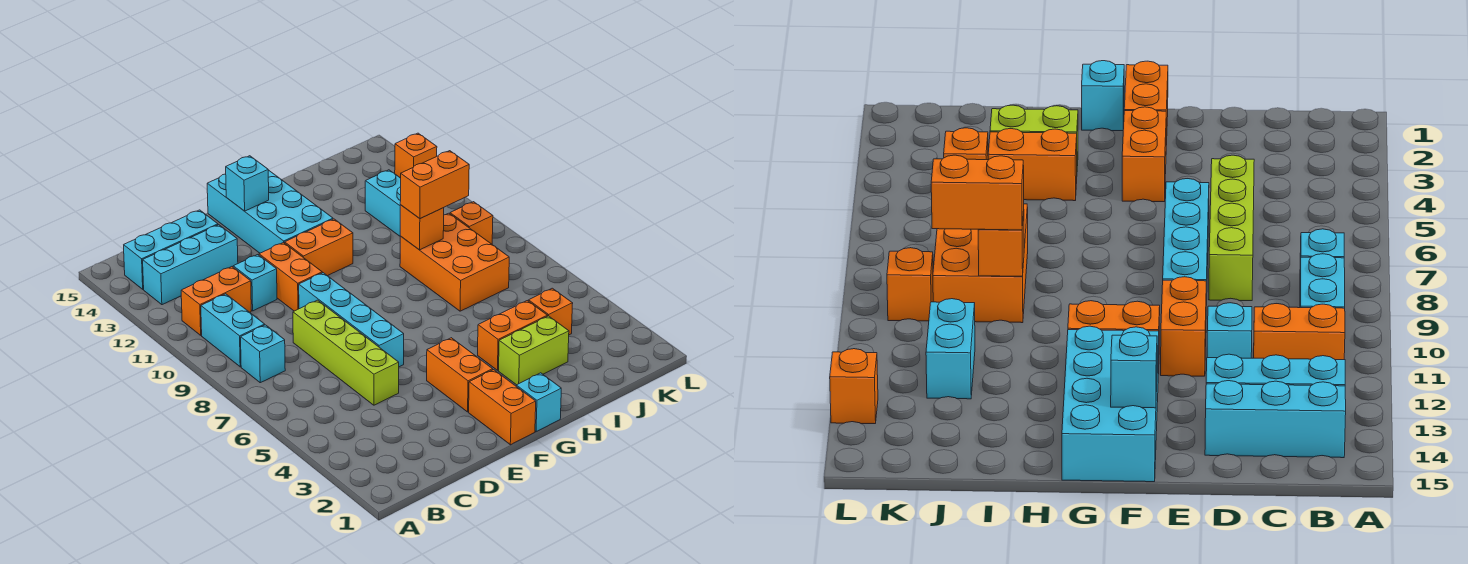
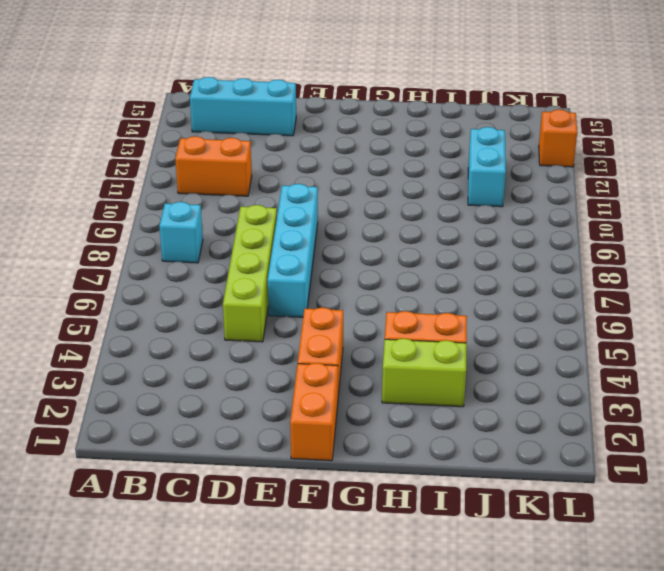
none -> cyan 1x2 brick [201,294,265,367]
none -> cyan 1x3 brick [143,225,238,305]
none -> cyan 1x1 brick [233,255,277,311]

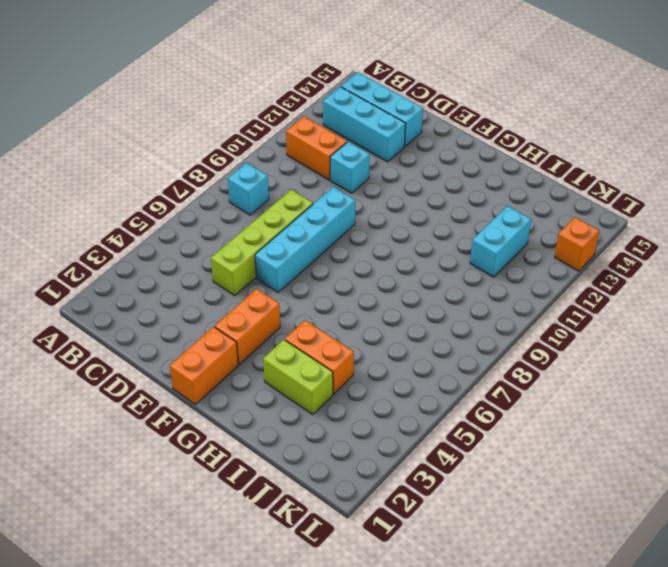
none -> cyan 1x2 brick [201,294,265,367]
none -> orange 1x2 brick [259,242,322,311]
none -> orange 1x2 brick [285,219,353,276]

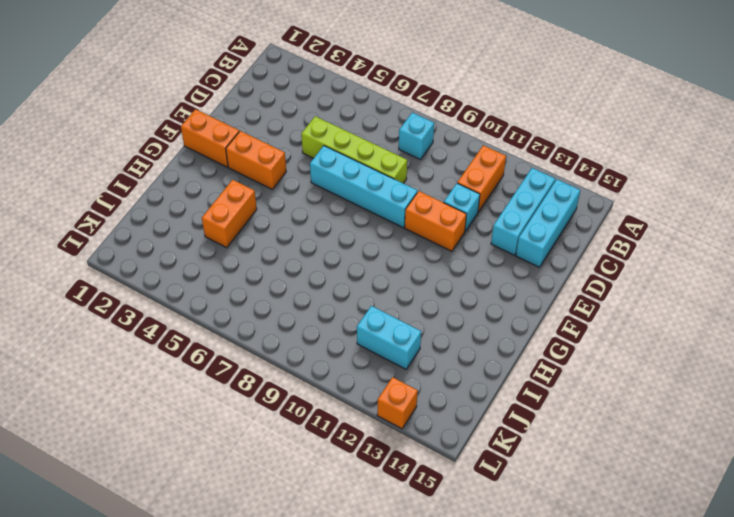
none -> cyan 1x2 brick [201,294,265,367]
none -> orange 1x2 brick [285,219,353,276]
none -> cyan 2x4 brick [207,170,333,253]

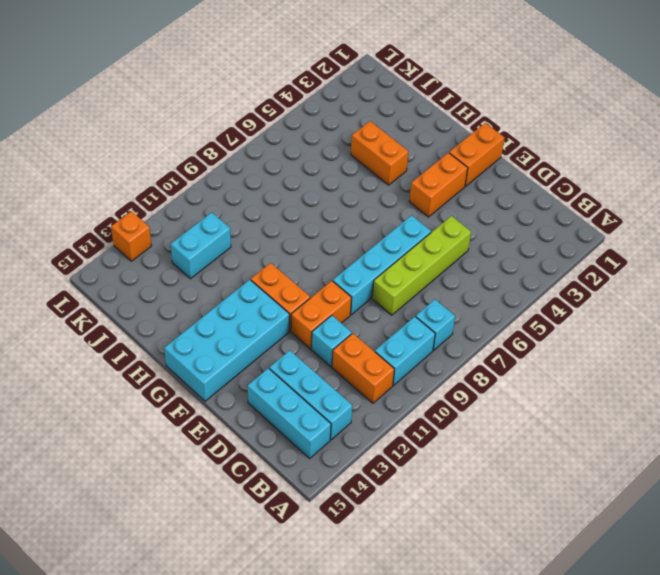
none -> cyan 1x1 brick [516,373,561,432]
none -> lime 1x2 brick [499,316,569,385]
none -> orange 2x3 brick [400,213,509,311]

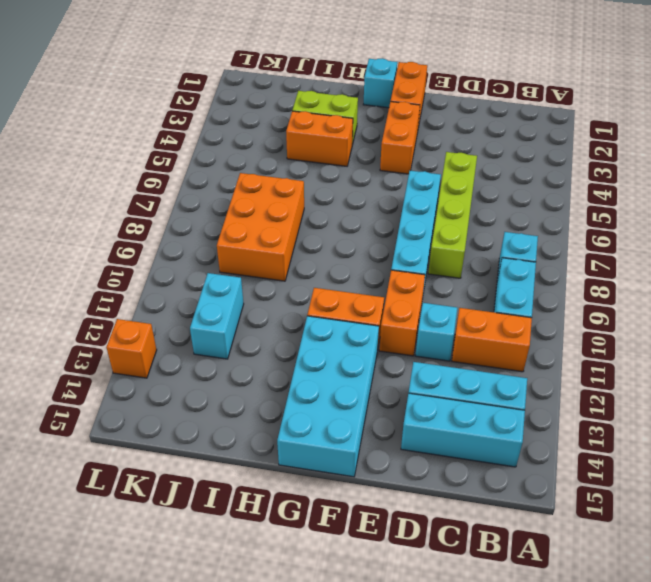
none -> orange 1x1 brick [529,288,573,335]
none -> orange 1x1 brick [450,202,493,244]
none -> cyan 1x1 brick [226,156,269,211]

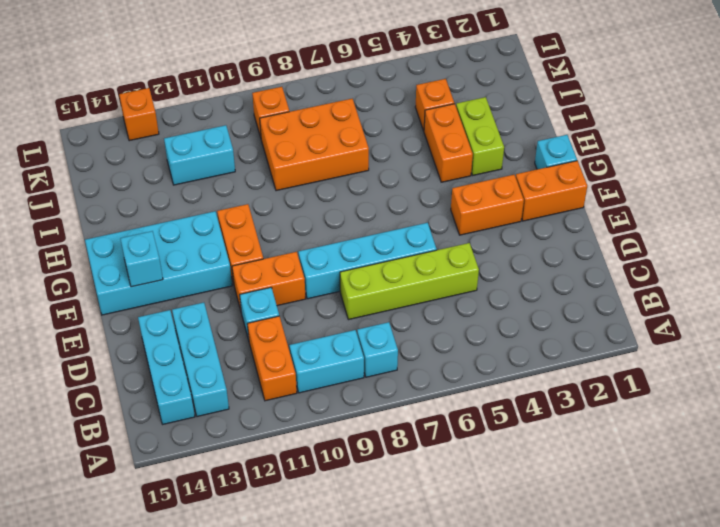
none -> orange 1x1 brick [400,205,444,250]
none -> orange 1x2 brick [400,151,469,219]

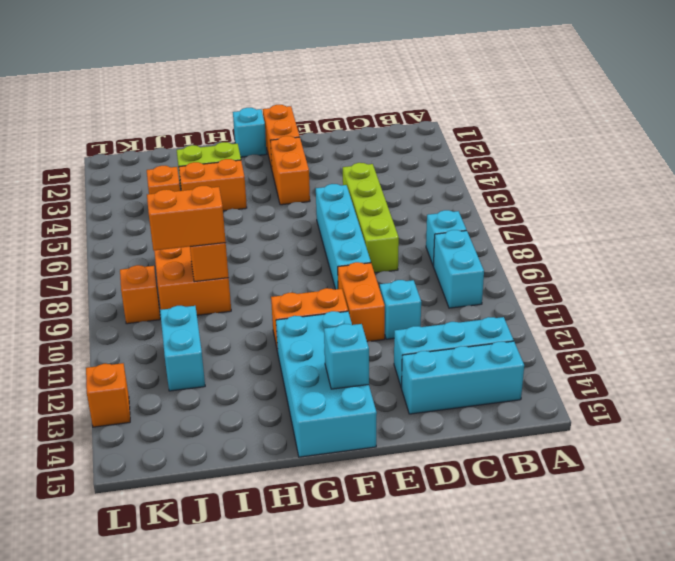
none -> orange 1x2 brick [181,267,251,335]

